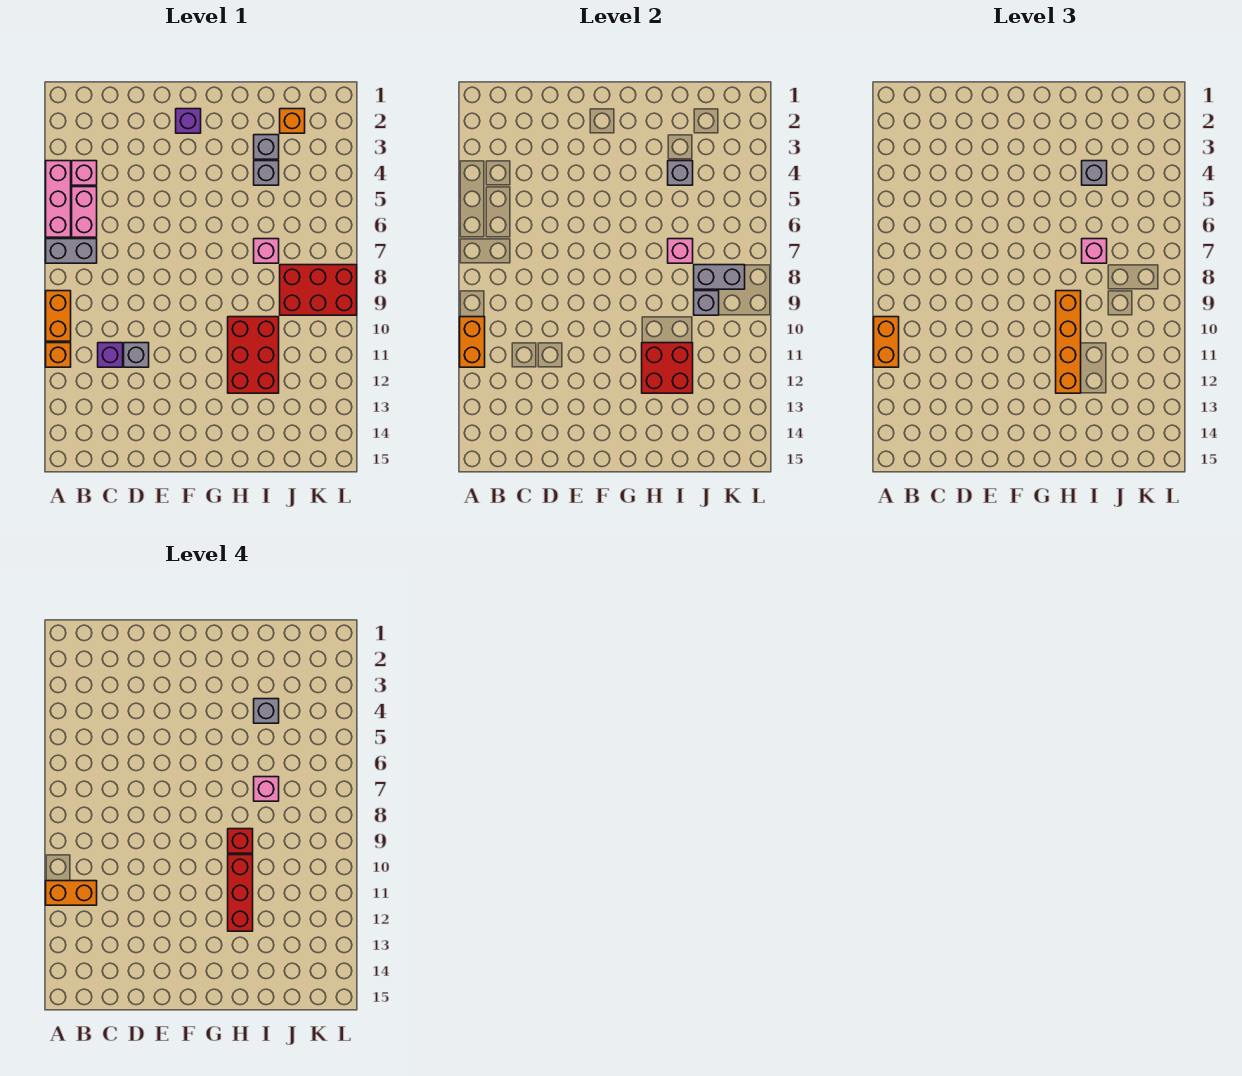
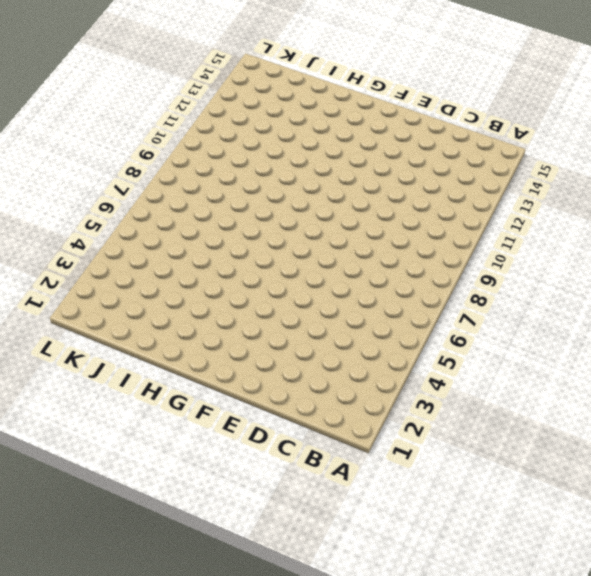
none -> pink 1x3 brick [46,161,71,237]
none -> grey 1x2 brick [46,239,97,263]
none -> orange 1x2 brick [46,291,71,341]
none -> orange 1x1 brick [46,343,71,367]

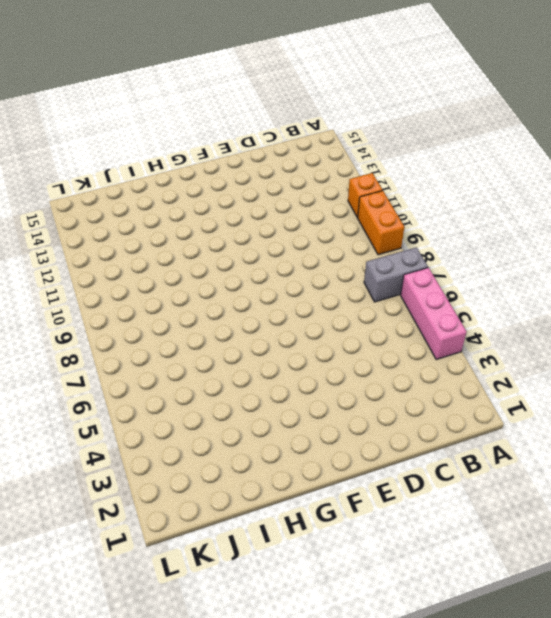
none -> pink 1x1 brick [72,161,97,185]
none -> pink 1x2 brick [72,187,97,237]
none -> purple 1x1 brick [98,343,123,367]
none -> grey 1x1 brick [124,343,149,367]

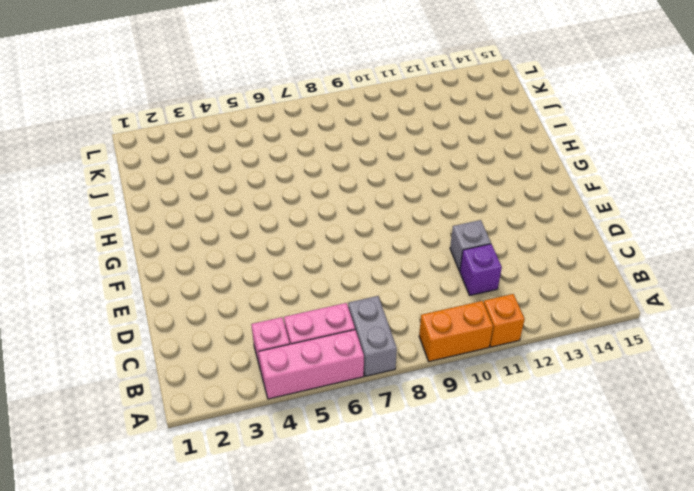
none -> purple 1x1 brick [176,109,201,133]
none -> red 2x3 brick [228,317,279,393]
none -> grey 1x1 brick [254,135,279,159]
none -> grey 1x1 brick [254,161,279,185]

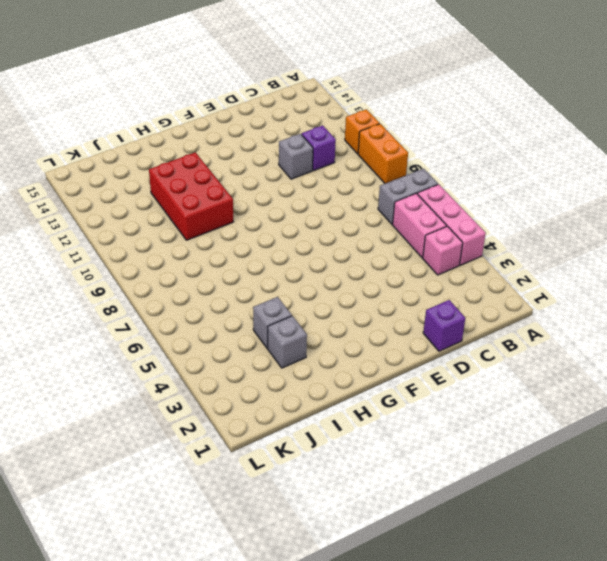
purple 1x1 brick [423,300,465,351] -> purple 1x1 brick moved to [176,109,201,133]
none -> pink 1x1 brick [254,239,279,263]
none -> orange 1x1 brick [280,109,305,133]
none -> red 2x3 brick [280,265,357,315]
none -> orange 1x2 brick [460,317,485,367]

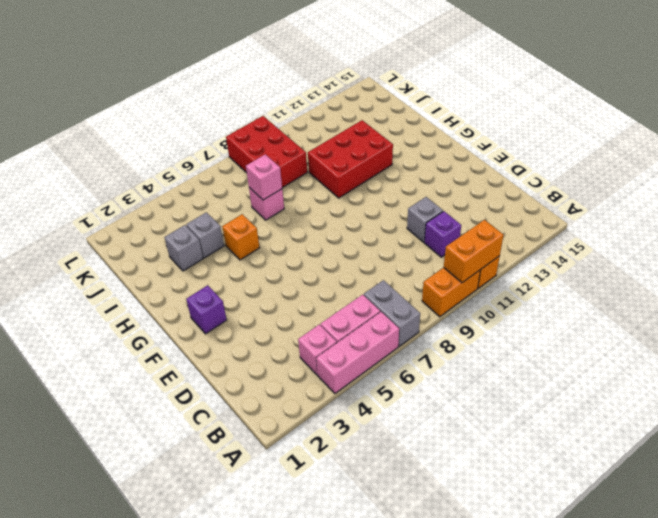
orange 1x1 brick [222,214,260,260] -> orange 1x1 brick moved to [280,109,305,133]
none -> red 2x2 brick [642,343,693,393]
none -> grey 1x1 brick [668,161,693,185]
none -> grey 1x2 brick [694,265,745,289]
none -> grey 1x1 brick [694,291,719,315]

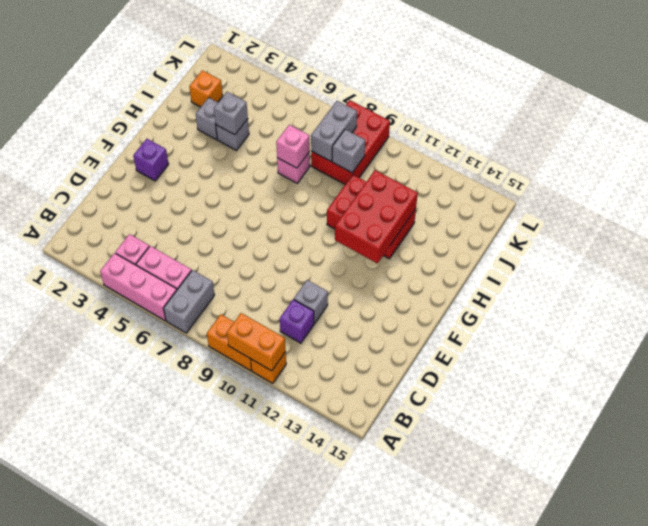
red 2x3 brick [335,170,418,263] -> red 2x2 brick [642,343,693,393]
none -> orange 1x2 brick [874,317,899,367]
none -> orange 1x4 brick [1056,291,1081,393]
none -> grey 1x1 brick [1082,161,1107,185]
none -> pink 1x1 brick [1082,239,1107,263]

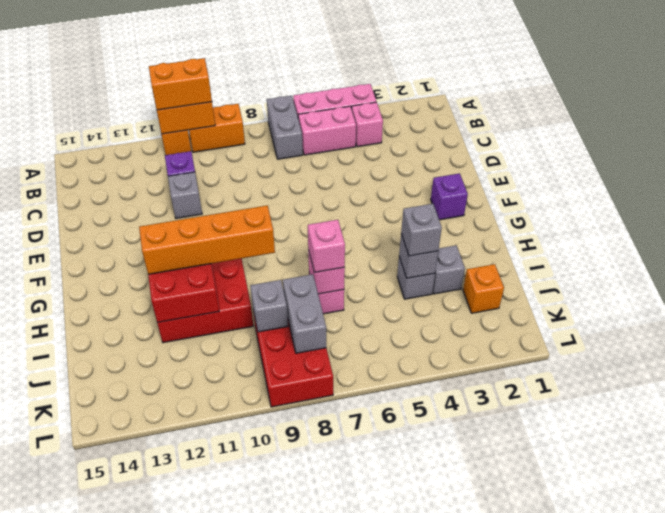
none -> orange 1x2 brick [46,881,97,905]
none -> red 1x1 brick [228,829,253,853]
none -> red 1x3 brick [228,855,253,931]
none -> grey 1x1 brick [254,699,279,723]

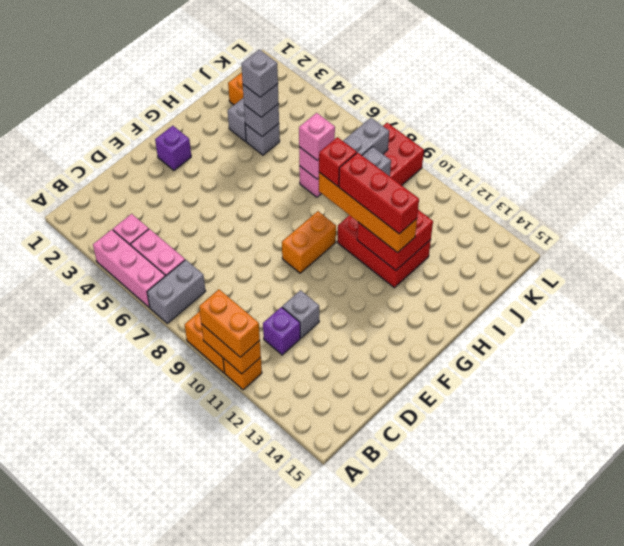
orange 1x2 brick [282,211,336,273] -> orange 1x2 brick moved to [46,881,97,905]
none -> pink 1x1 brick [254,777,279,801]

